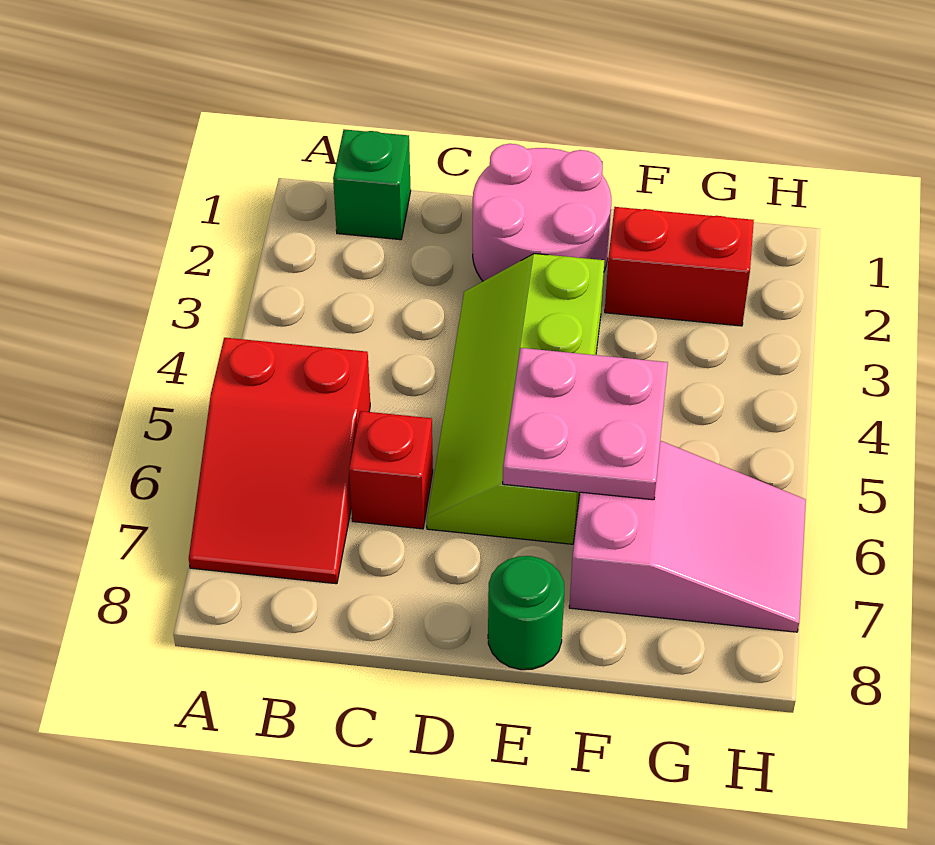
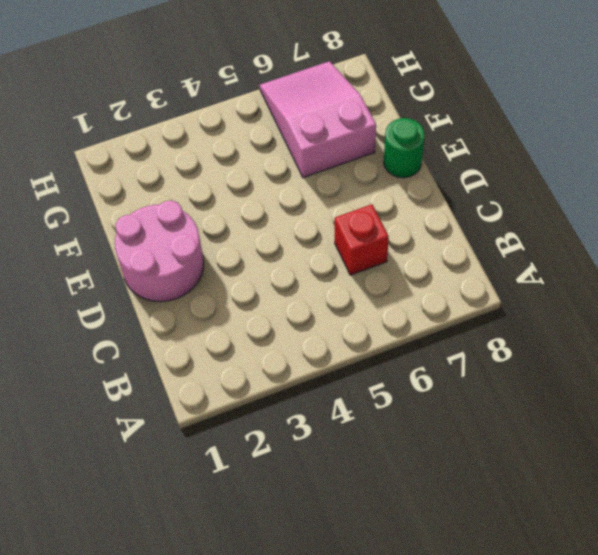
none -> red 2x3 slope [189,338,370,584]
none -> green 1x1 brick [333,129,411,240]

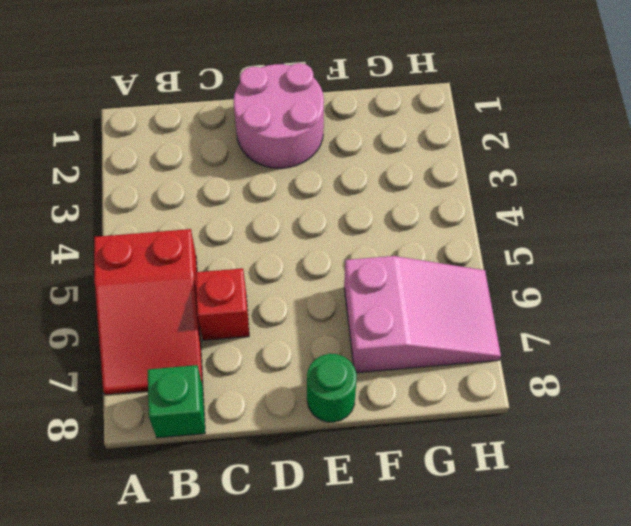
green 1x1 brick [148,365,205,438] -> green 1x1 brick moved to [333,129,411,240]
none -> lime 2x4 slope [427,254,605,544]
none -> red 1x2 brick [605,207,754,326]

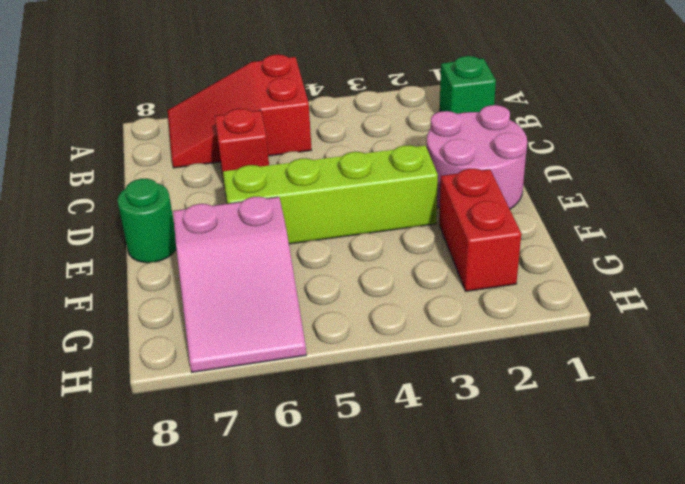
none -> pink 2x2 plate [503,348,668,500]

